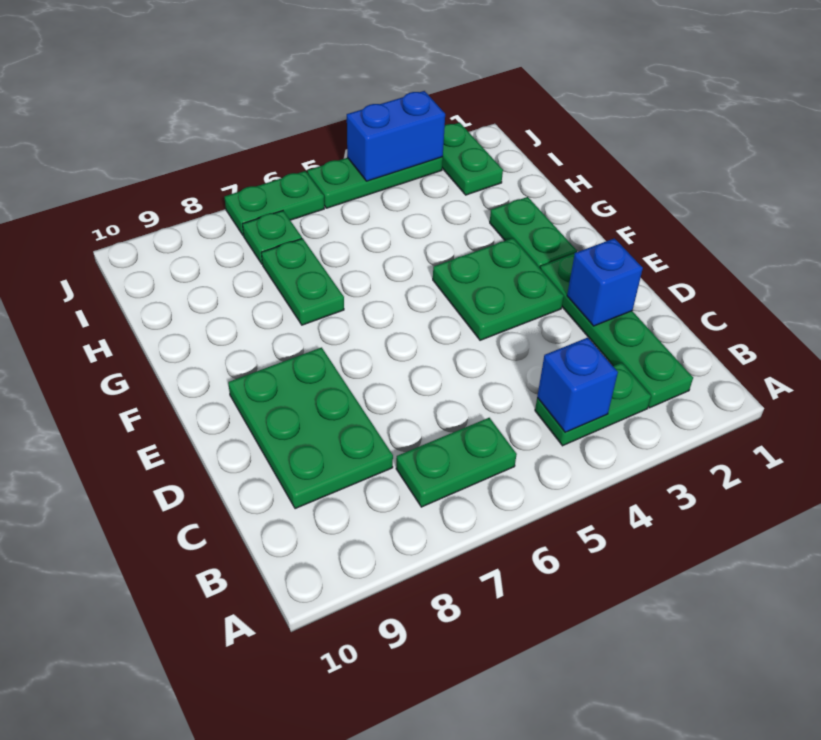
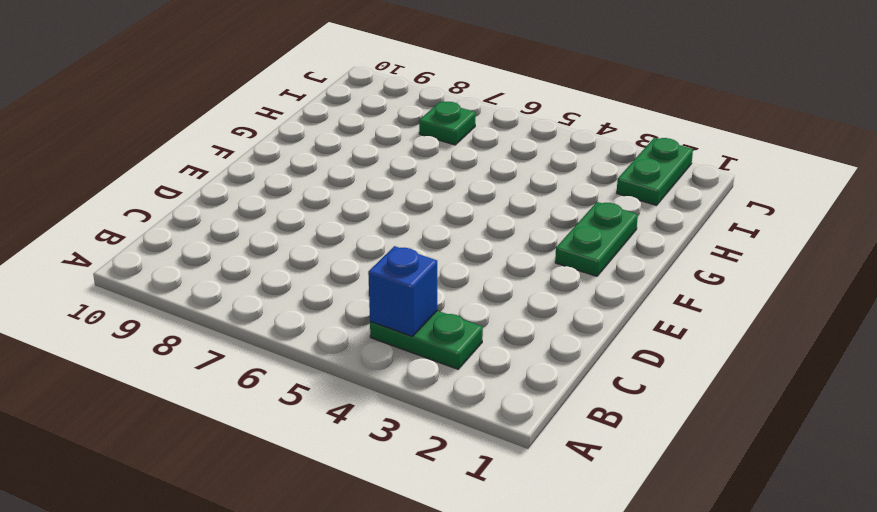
none -> green 1x4 plate [540,253,693,408]
none -> green 1x2 plate [396,418,517,507]
none -> green 2x3 plate [228,347,393,509]

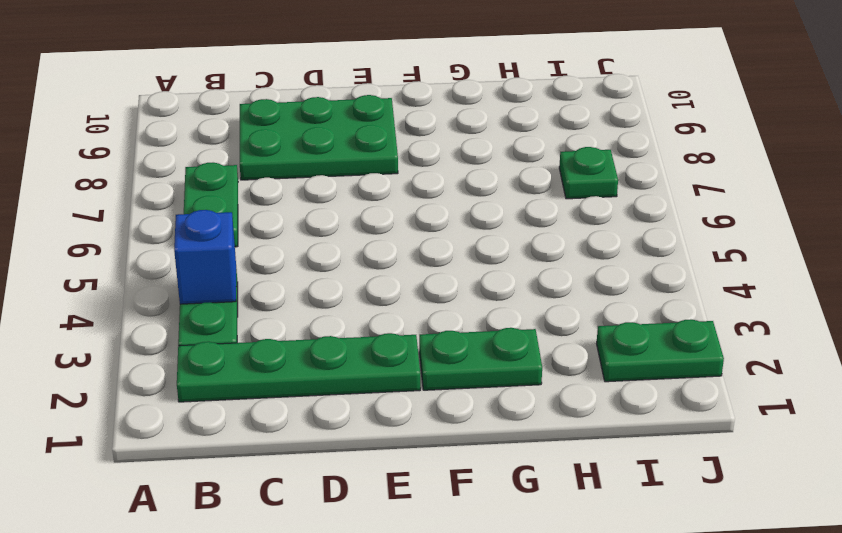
none -> green 2x2 plate [433,238,564,340]
none -> green 1x2 plate [261,238,344,325]
none -> green 1x3 plate [307,157,443,208]

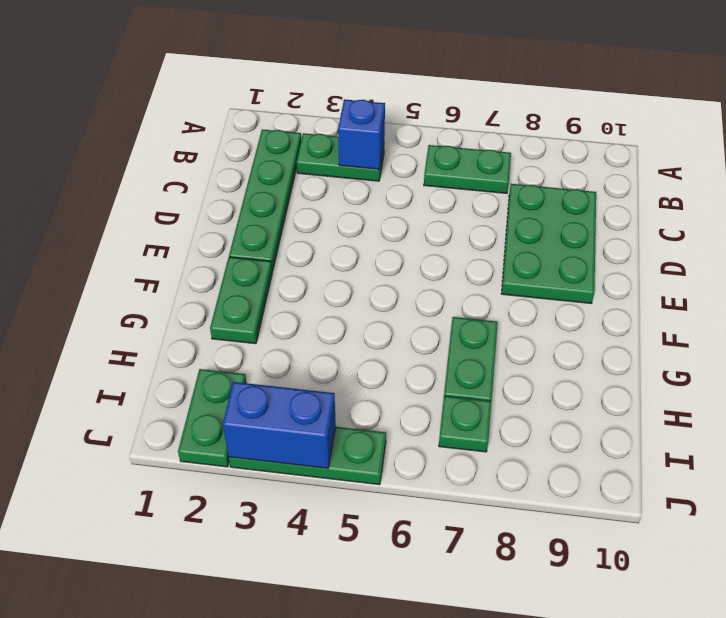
none -> green 2x2 plate [433,238,564,340]
none -> green 1x2 plate [224,171,324,236]
none -> blue 1x1 brick [567,238,643,326]

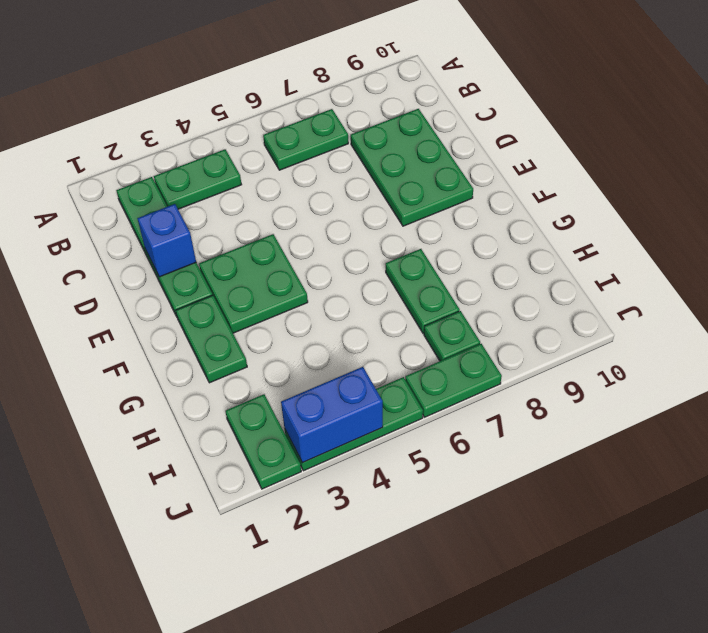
none -> blue 1x1 brick [537,338,618,432]

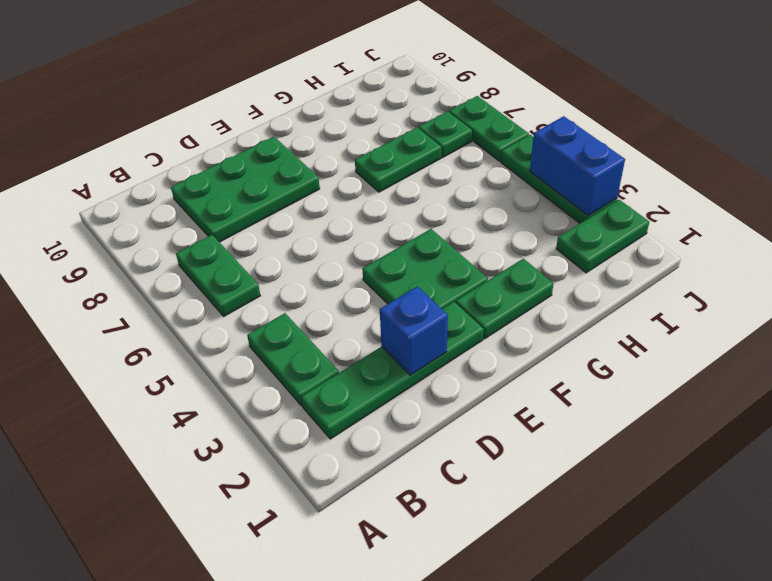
none -> blue 1x1 brick [537,338,618,432]

